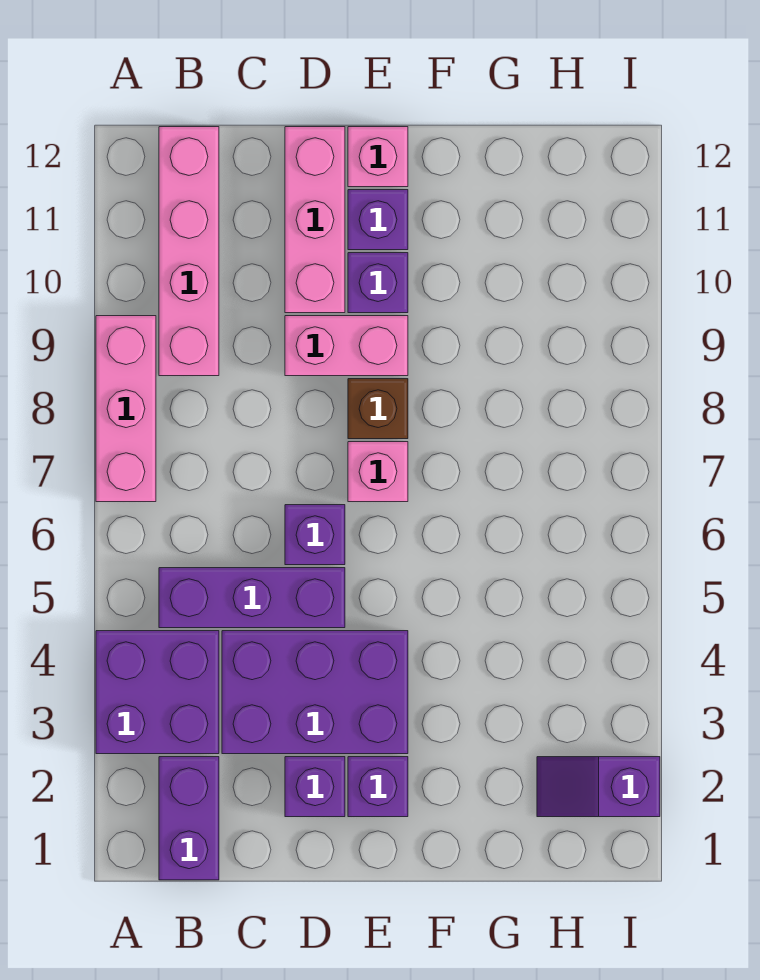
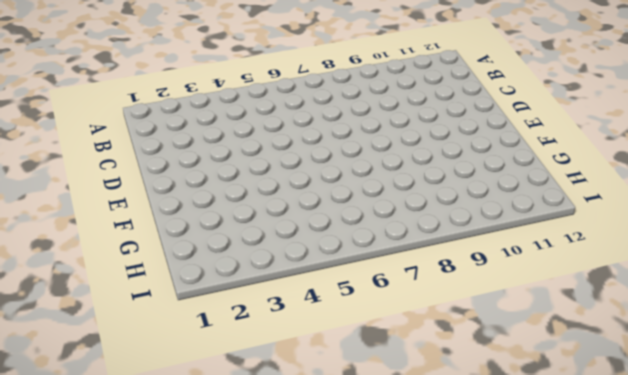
none -> purple 2x2 brick [96,631,219,754]
none -> pink 1x3 brick [96,316,156,502]
none -> purple 1x2 brick [159,757,219,880]

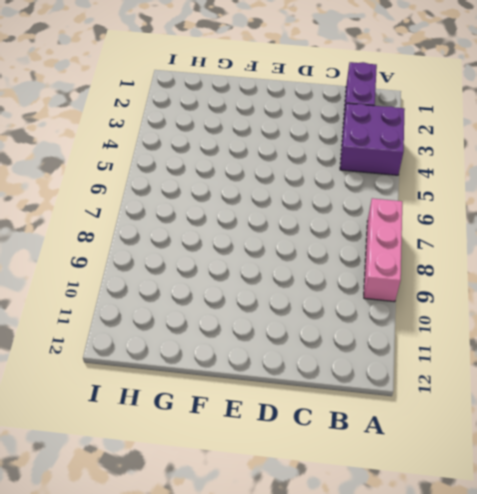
none -> purple 1x3 brick [159,568,345,628]
none -> pink 1x4 brick [159,127,219,376]
none -> purple 2x3 brick [222,631,408,754]

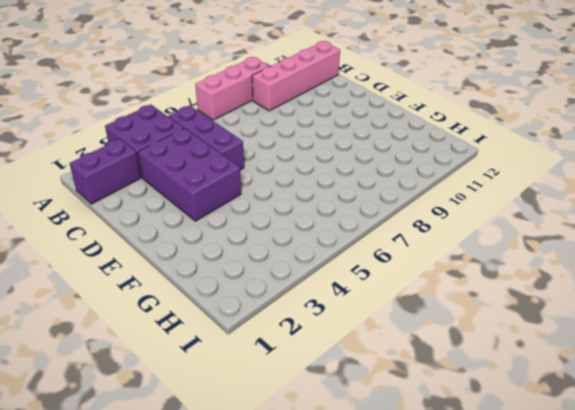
none -> purple 1x1 brick [285,757,345,817]
none -> purple 1x1 brick [285,505,345,565]
none -> pink 1x2 brick [285,316,408,376]

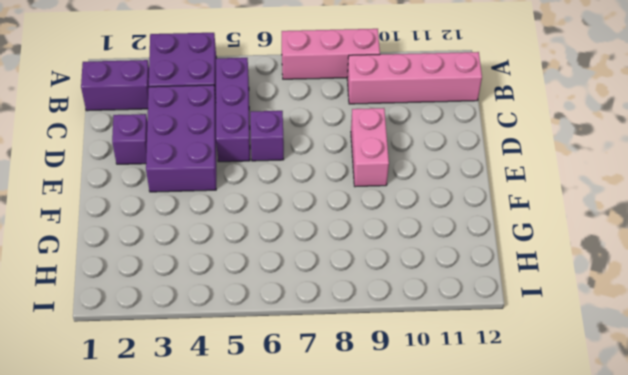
none -> pink 1x3 brick [285,127,345,313]
none -> purple 1x1 brick [348,757,408,817]
none -> pink 1x1 brick [348,442,408,502]

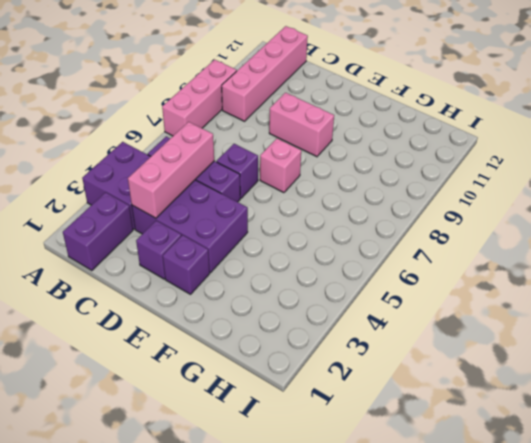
pink 1x3 brick [128,122,214,218] -> pink 1x3 brick moved to [285,127,345,313]
none -> brown 1x1 brick [348,379,408,439]
none -> purple 1x1 brick [348,253,408,313]
none -> purple 1x1 brick [348,190,408,250]

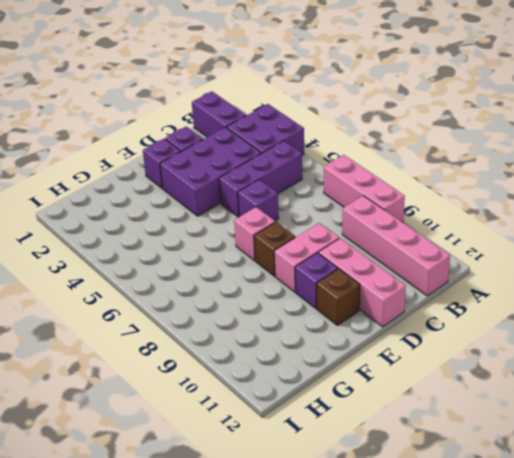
brown 1x1 brick [317,269,360,325] -> purple 1x1 brick [348,190,408,250]
none -> pink 1x1 brick [348,127,408,187]
none -> purple 1x2 slope [537,757,660,817]

